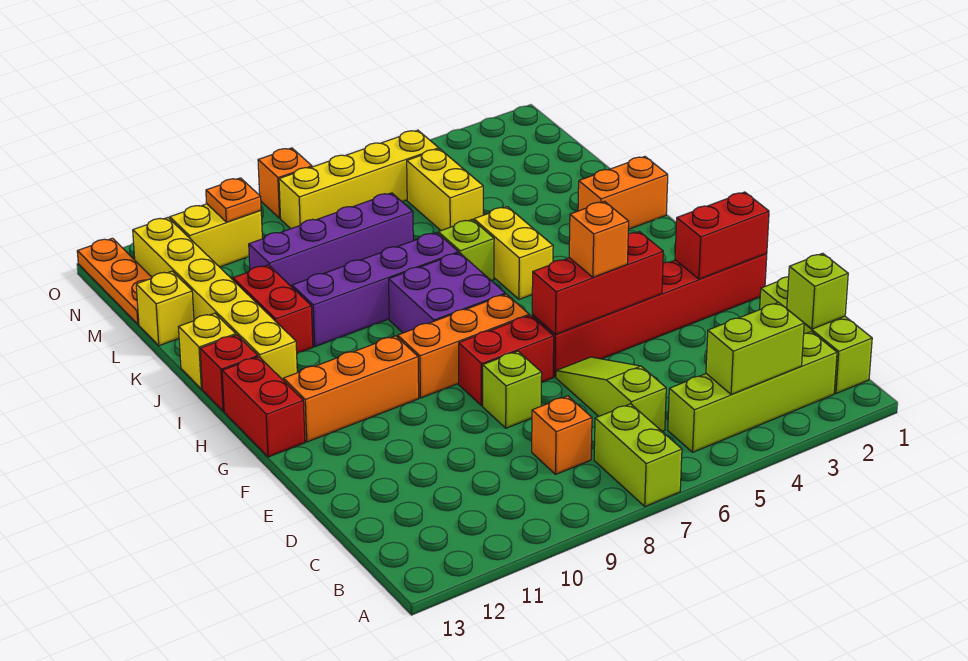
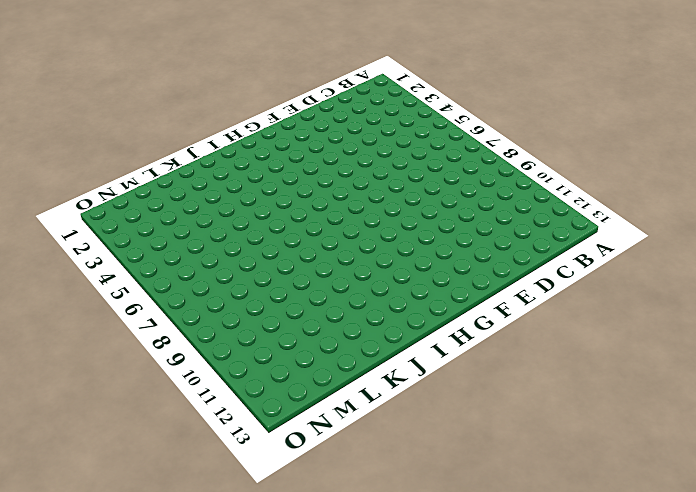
none -> lime 1x2 brick [594,404,682,506]
none -> lime 1x3 brick [760,277,872,393]
none -> lime 1x4 brick [668,332,837,452]
none -> lime 1x3 slope [556,357,666,431]

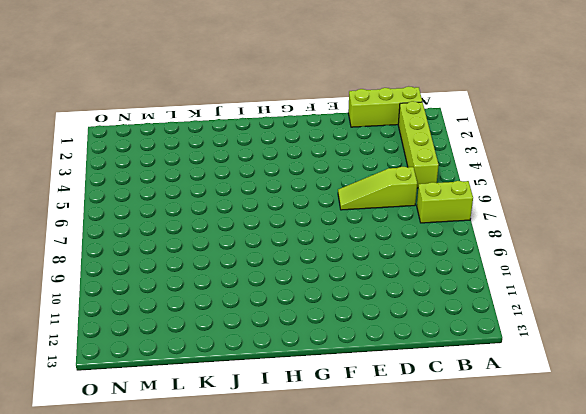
none -> orange 1x1 brick [532,396,592,474]
none -> lime 1x1 brick [483,351,542,428]
none -> red 1x6 brick [532,254,767,377]
none -> red 1x2 brick [459,315,554,406]

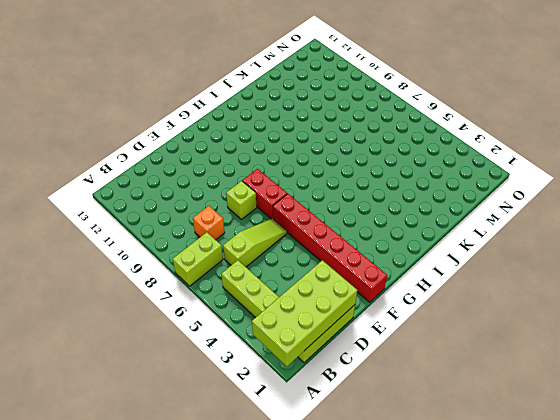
lime 2x4 brick [252,260,357,366] -> lime 1x1 brick [787,253,848,329]
none -> orange 1x3 brick [398,294,529,398]
none -> orange 1x3 brick [283,336,419,442]
none -> red 1x2 brick [222,357,305,457]
none -> purple 2x2 brick [389,253,505,333]

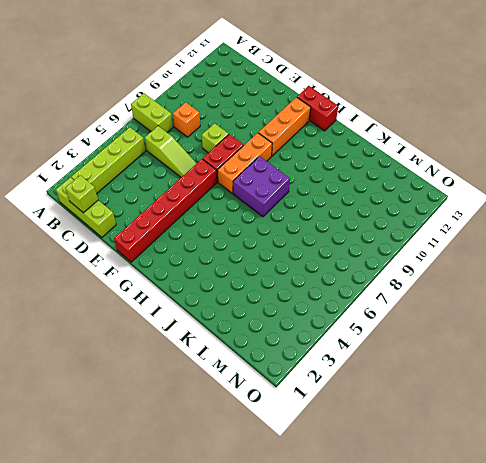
none -> yellow 1x2 brick [474,207,553,299]
none -> yellow 1x6 brick [133,218,297,381]
none -> red 1x1 brick [200,335,258,411]
none -> orange 1x2 brick [578,157,668,229]

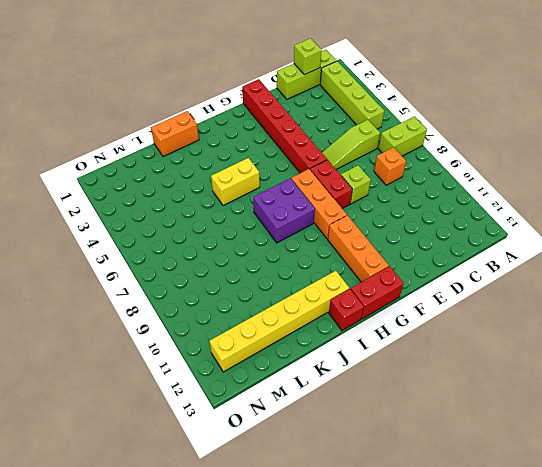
orange 1x2 brick [151,111,199,157] -> orange 1x2 brick turned to [578,157,668,229]
none -> lime 1x1 brick [438,220,494,281]
none -> purple 1x4 brick [292,232,458,347]
none -> red 1x2 brick [233,265,313,353]
none -> yellow 1x1 brick [179,313,236,389]

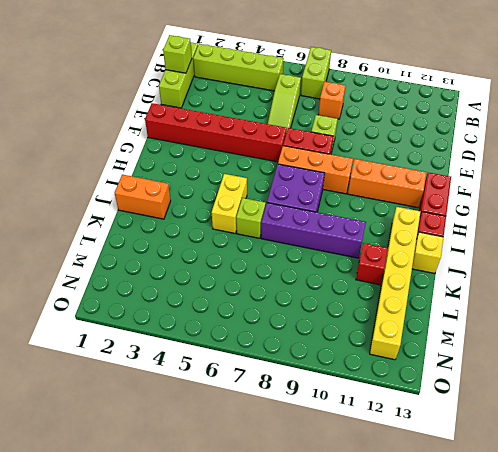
red 1x1 brick [356,243,388,285] -> red 1x2 brick [233,265,313,353]
none -> yellow 1x2 brick [407,149,483,231]
none -> purple 1x4 brick [249,193,413,287]
none -> yellow 1x1 brick [136,271,194,346]
none -> orange 1x3 plate [77,238,152,324]

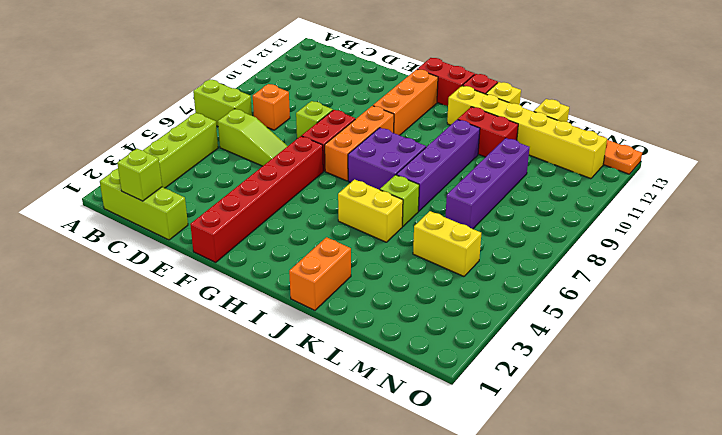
none -> yellow 1x4 brick [279,130,439,229]
none -> yellow 1x2 brick [170,204,262,267]
none -> orange 1x1 brick [258,148,312,218]
none -> lime 1x2 brick [706,302,804,395]

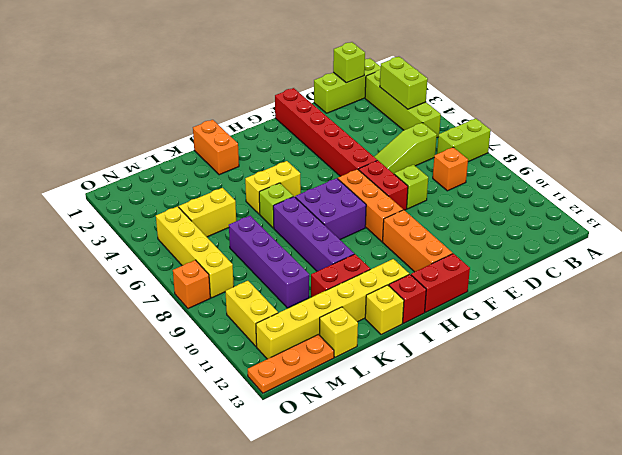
none -> red 1x2 brick [675,192,769,279]
none -> red 1x3 brick [532,232,663,334]
none -> orange 1x1 plate [206,178,261,222]
none -> orange 1x1 brick [569,201,629,277]

